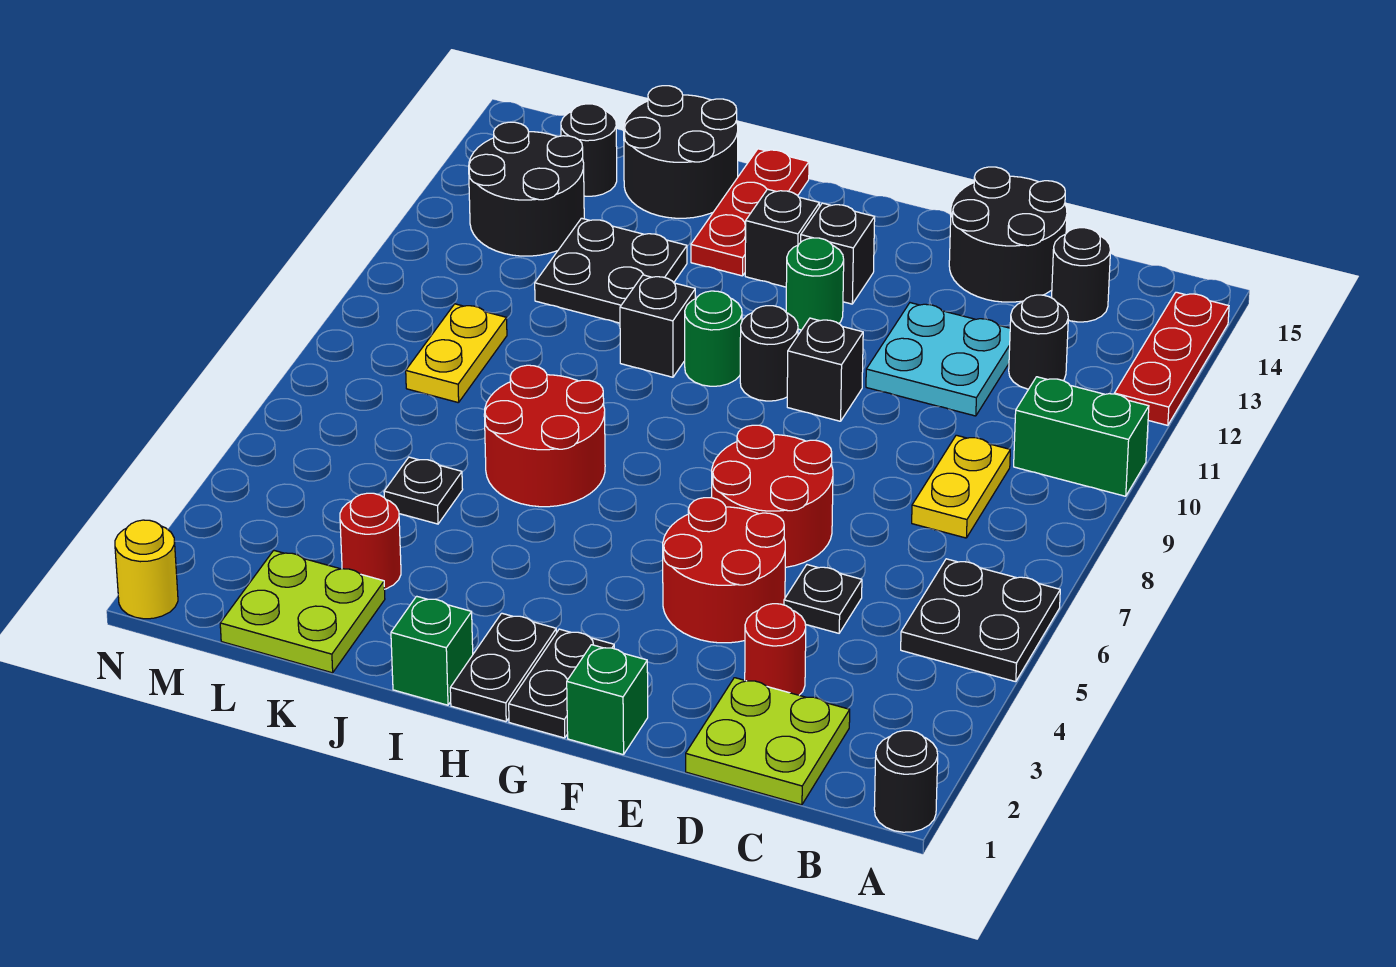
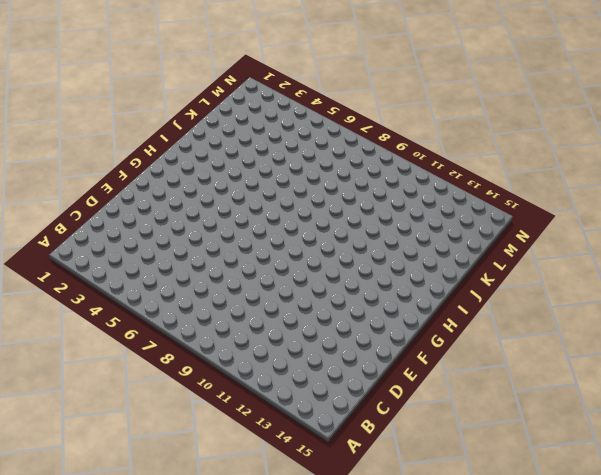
none -> black 1x1 round brick [874,731,938,832]
none -> black 2x2 plate [901,559,1060,682]
none -> green 1x2 brick [1014,377,1149,496]
none -> red 1x3 plate [1114,292,1229,425]

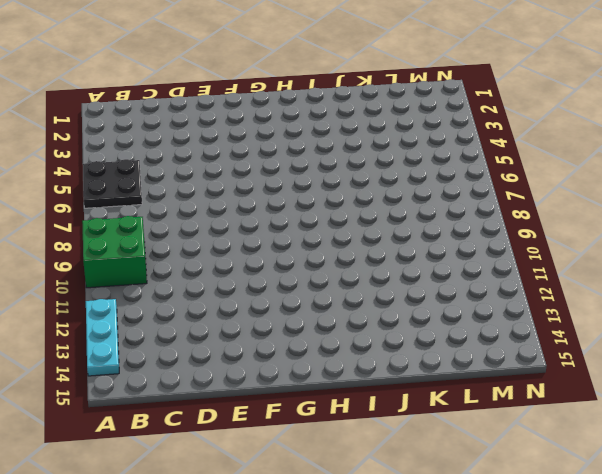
green 2x2 brick [82,216,147,288] -> green 1x2 brick [1014,377,1149,496]
cyan 1x3 plate [86,299,119,376] -> red 1x3 plate [1114,292,1229,425]
none -> black 1x1 round brick [874,731,938,832]
none -> lime 2x2 plate [686,678,850,805]
none -> yellow 1x2 plate [912,435,1010,538]
none -> black 1x1 round brick [1009,295,1068,389]

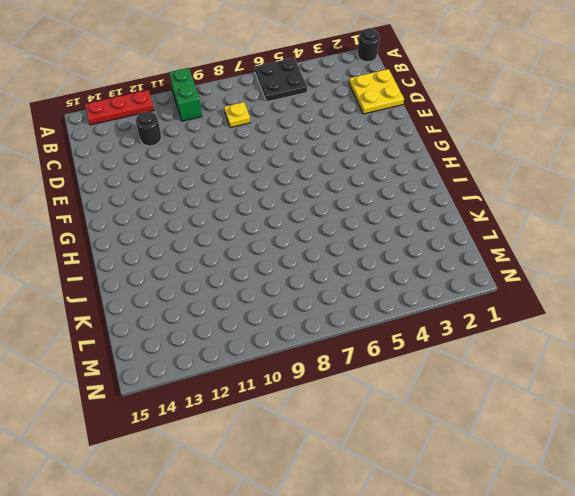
yellow 2x2 plate [349,69,404,114] -> lime 2x2 plate [686,678,850,805]
yellow 1x1 plate [224,102,250,128] -> yellow 1x2 plate [912,435,1010,538]
none -> black 1x1 round brick [1052,228,1111,322]
none -> red 1x1 round brick [745,604,806,695]
none -> black 1x1 plate [784,565,862,633]
none -> cyan 2x2 plate [866,303,1010,416]

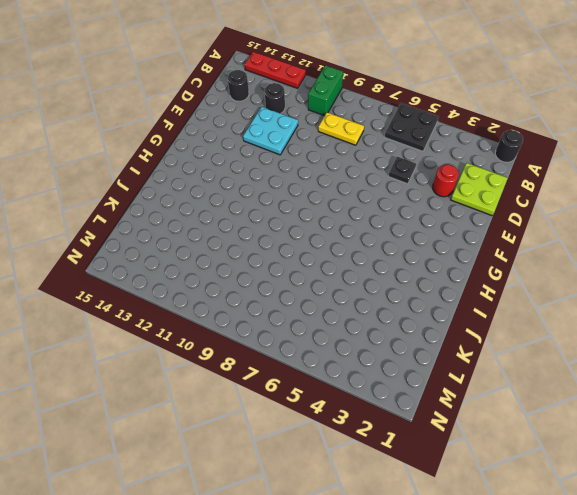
none -> black 2x2 round brick [949,167,1067,302]
none -> red 2x2 round brick [663,498,785,643]
none -> red 2x2 round brick [712,425,833,567]
none -> green 1x1 brick [567,645,648,755]

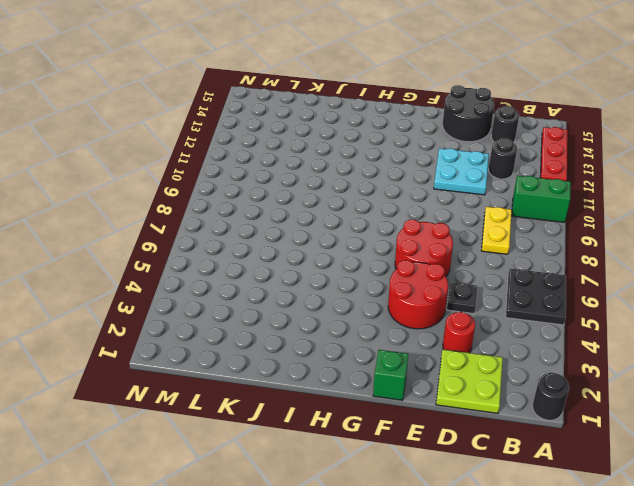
none -> black 1x1 brick [787,318,863,421]
none -> black 1x2 plate [509,629,614,738]
none -> black 1x1 round brick [740,306,798,401]
none -> green 1x1 round brick [786,238,844,330]

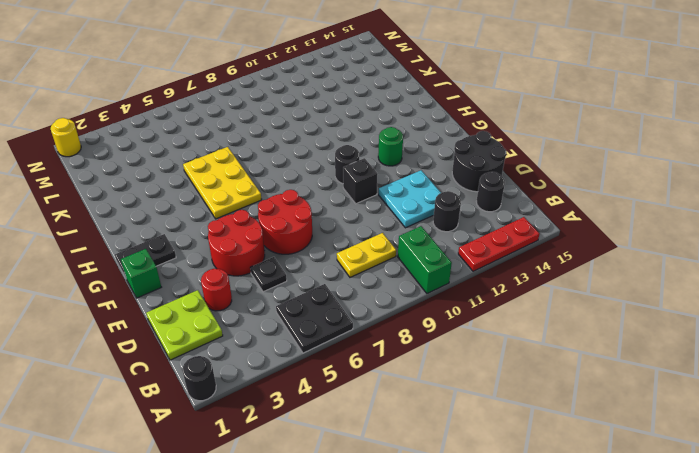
yellow 2x3 plate [183,147,262,219] -> red 2x2 round brick [484,365,605,507]
none -> black 1x1 brick [801,203,875,304]
none -> black 1x2 plate [450,613,556,722]
none -> green 1x1 round brick [685,291,742,386]
none -> black 1x1 brick [745,189,819,287]

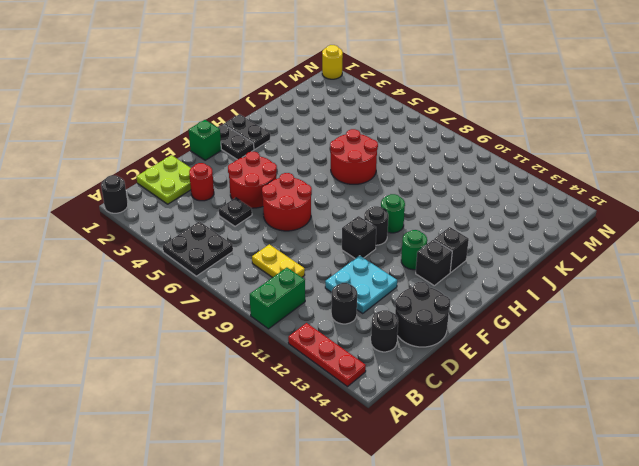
none -> green 1x1 brick [391,596,473,705]
none -> black 1x1 brick [620,275,695,377]
none -> red 1x3 plate [691,149,809,276]
none -> black 2x2 plate [535,218,687,323]

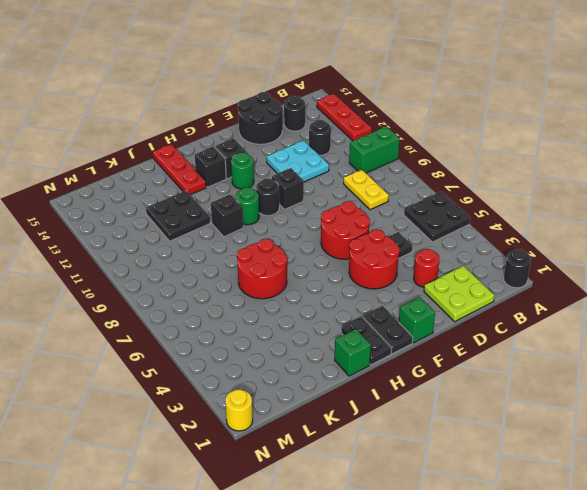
none -> black 2x2 round brick [624,86,738,218]
none -> lime 2x2 plate [220,551,385,673]
none -> red 1x1 round brick [340,493,401,589]
none -> black 1x1 plate [384,457,463,524]

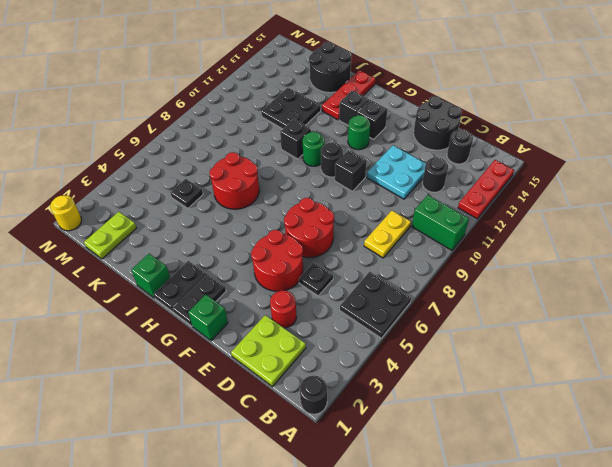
lime 1x2 plate [84,212,136,259] -> lime 2x2 plate [220,551,385,673]
none -> red 1x1 round brick [340,493,401,589]
none -> yellow 1x2 plate [406,304,507,403]
none -> black 2x2 round brick [469,122,584,256]
none -> black 1x1 round brick [561,104,617,196]

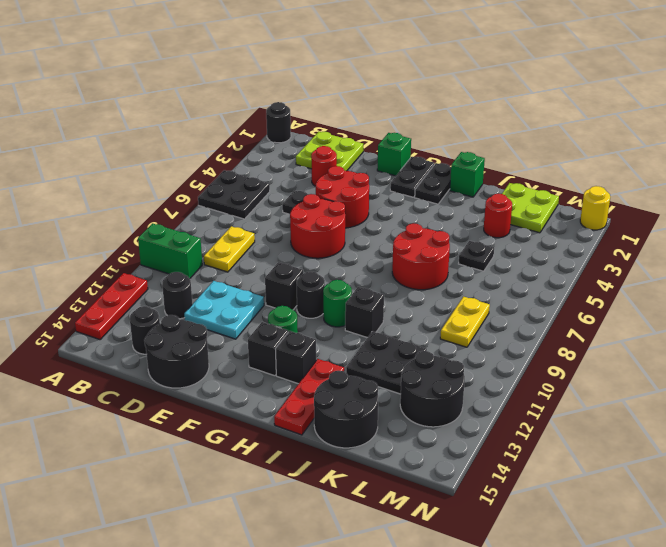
none -> black 1x1 round brick [561,104,617,196]

